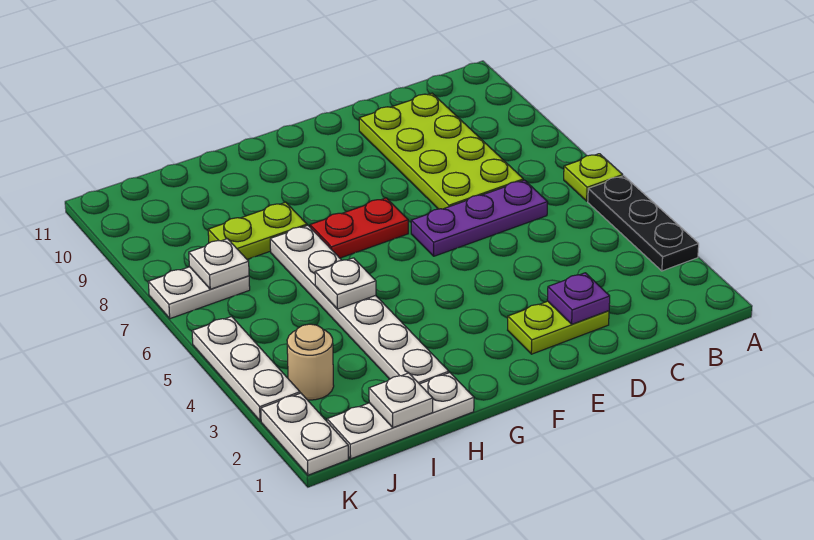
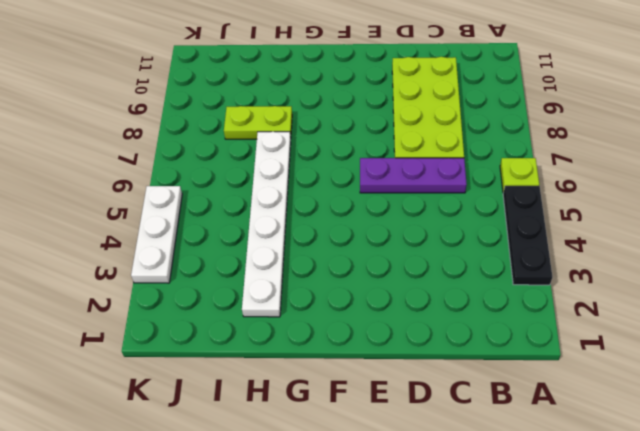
none -> lime 1x2 plate [508,301,609,354]
none -> red 1x2 plate [310,198,408,258]
none -> white 1x3 plate [327,373,474,459]

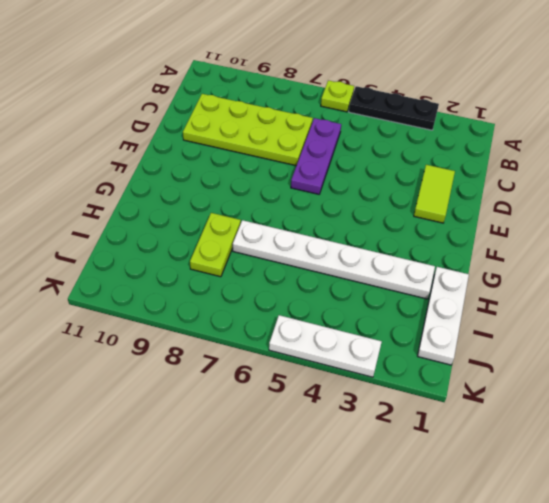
lime 1x2 tile [414,165,455,223] -> lime 1x2 plate [508,301,609,354]
none -> red 1x2 plate [310,198,408,258]
none -> tan 1x1 round brick [287,324,334,400]
none -> white 1x2 plate [148,267,250,319]

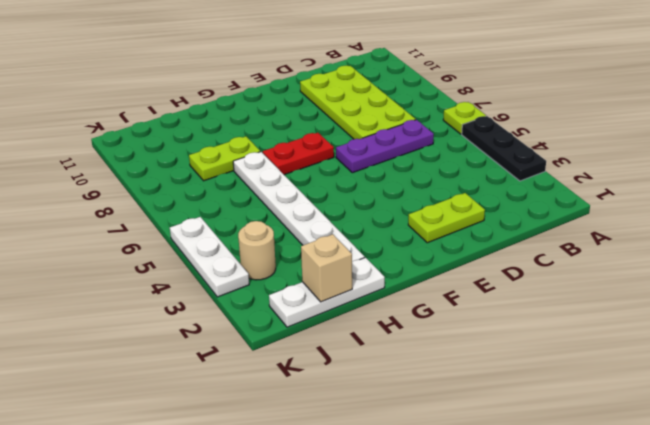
tan 1x1 brick [301,234,352,302] -> white 1x1 plate [369,373,433,428]
none -> white 1x2 plate [148,267,250,319]
none -> white 1x2 plate [261,393,349,475]
none -> purple 1x1 plate [547,273,610,324]

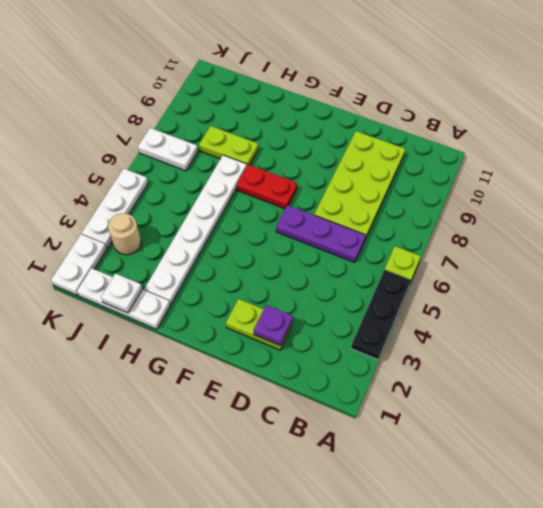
none -> white 1x1 plate [315,258,376,309]
none -> white 1x1 plate [189,239,249,289]

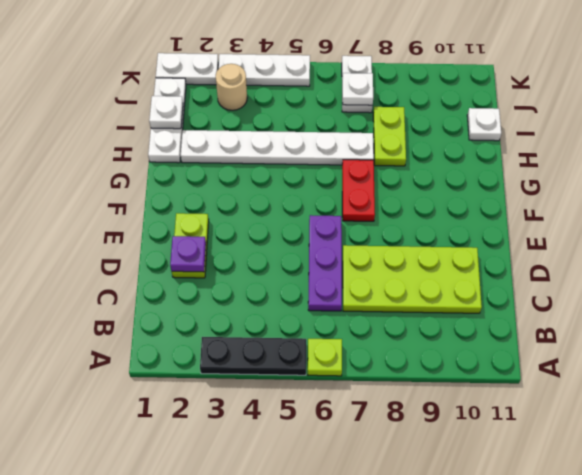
white 1x1 plate [467,108,501,141] -> white 1x1 plate moved to [315,258,376,309]

